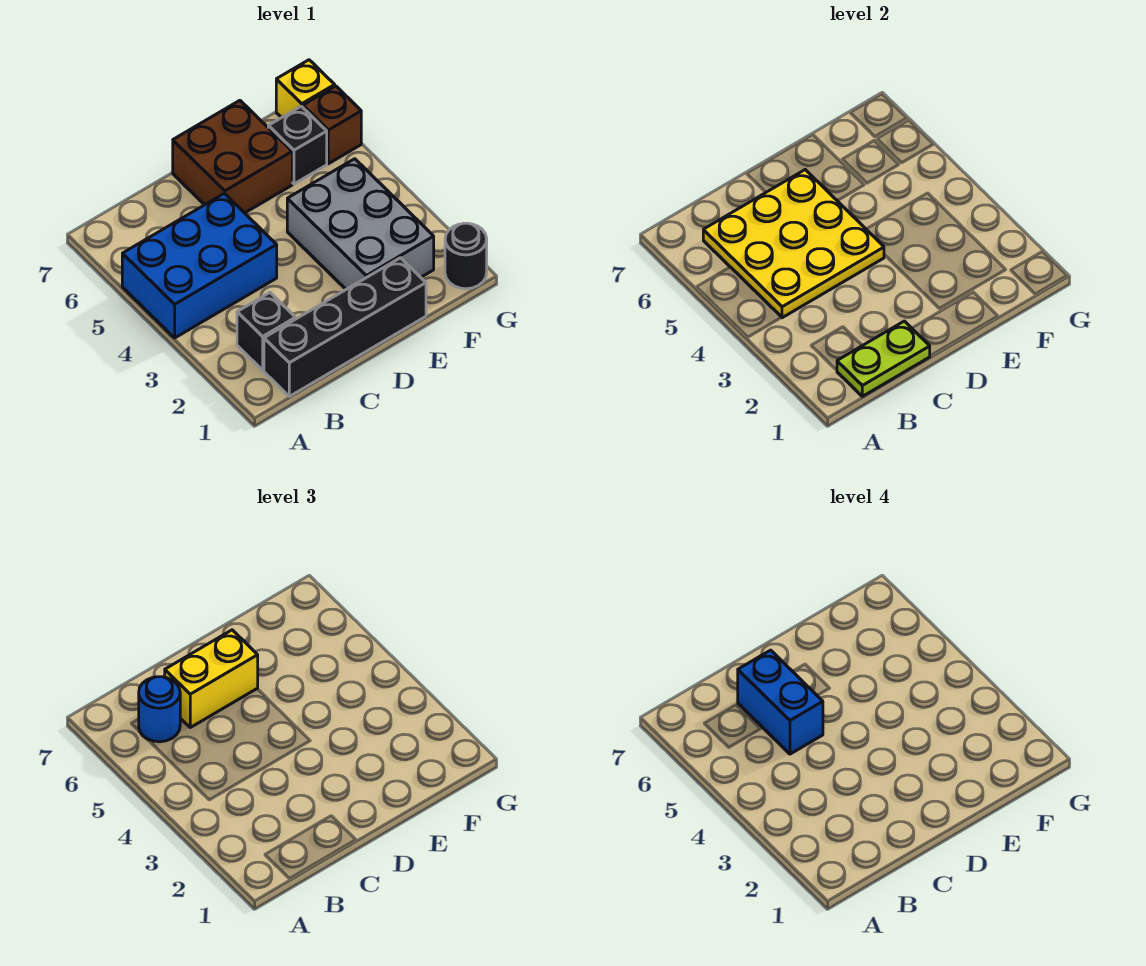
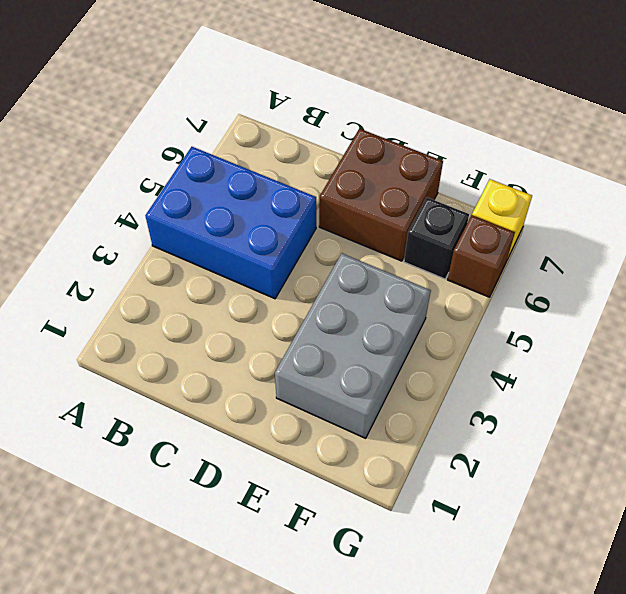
none -> black 1x4 brick [264,258,426,396]
none -> black 1x1 brick [237,293,296,370]
none -> black 1x1 round brick [445,223,487,289]

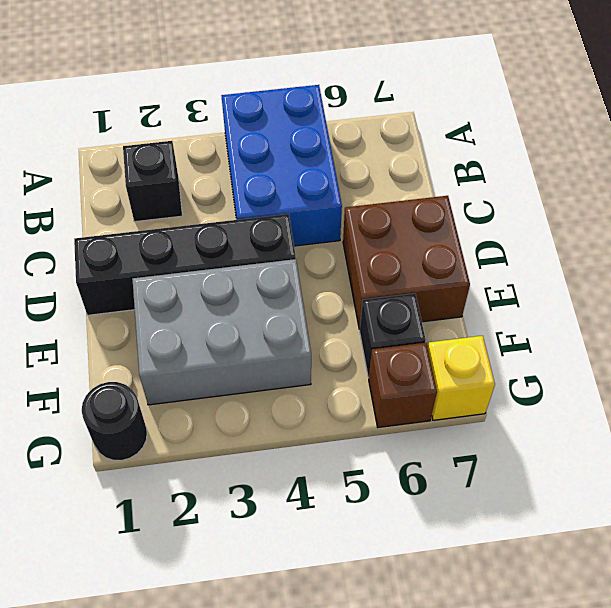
black 1x4 brick [74,214,296,315] -> black 1x4 brick turned to [264,258,426,396]
none -> lime 1x2 plate [837,321,930,396]
none -> yellow 3x3 plate [703,170,884,318]
none -> blue 1x1 round brick [139,677,180,742]

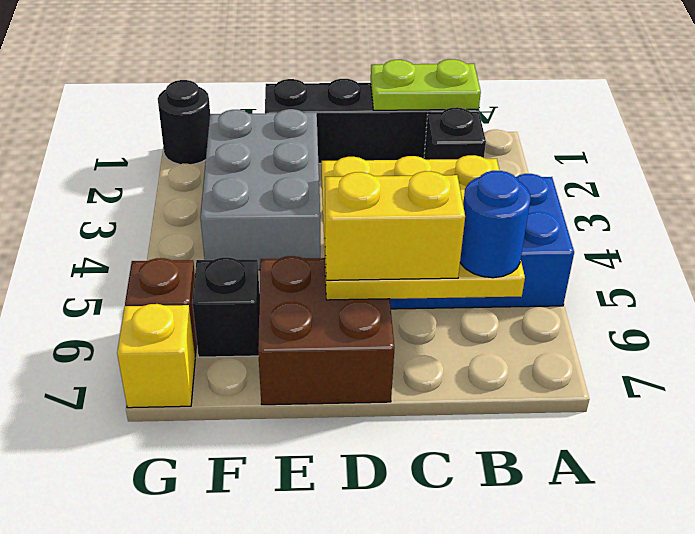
none -> blue 1x2 brick [738,650,823,754]

